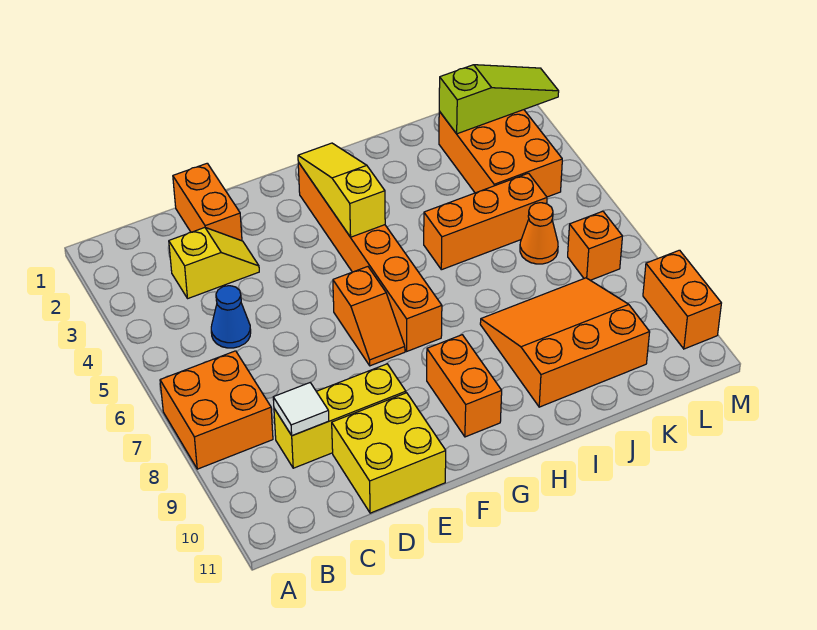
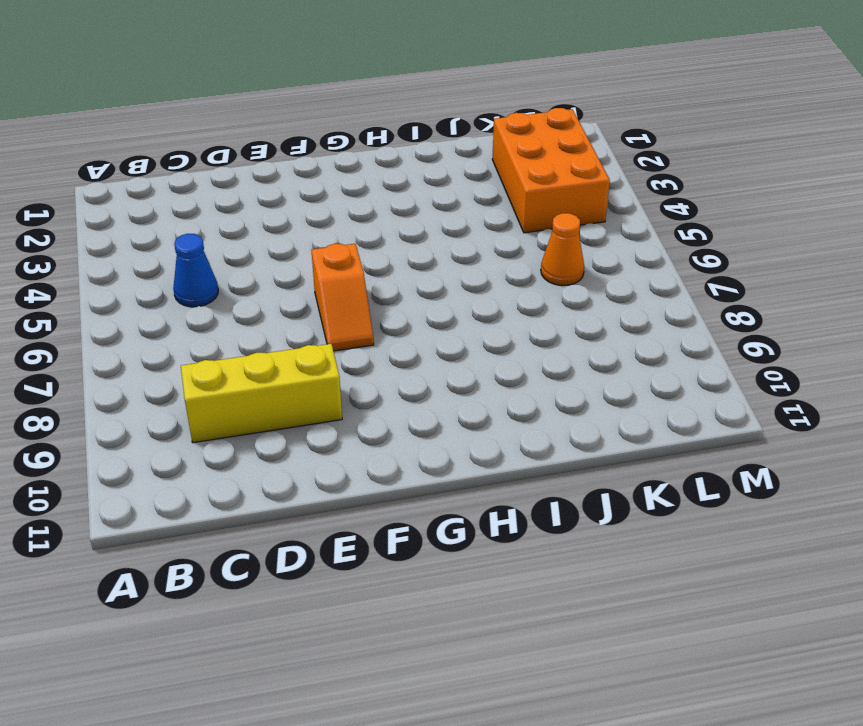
none -> orange 2x2 brick [160,351,273,469]
none -> yellow 1x2 slope [169,228,259,298]
none -> orange 1x2 brick [173,163,242,241]

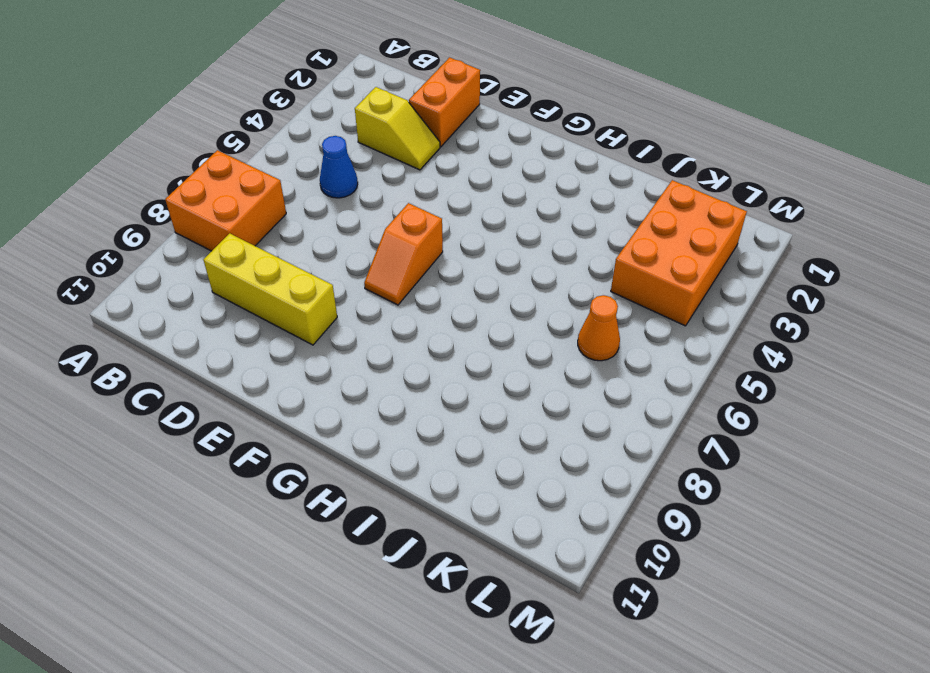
none -> yellow 2x2 brick [332,393,446,513]
none -> orange 1x6 brick [298,162,442,351]
none -> orange 1x2 brick [427,335,502,437]

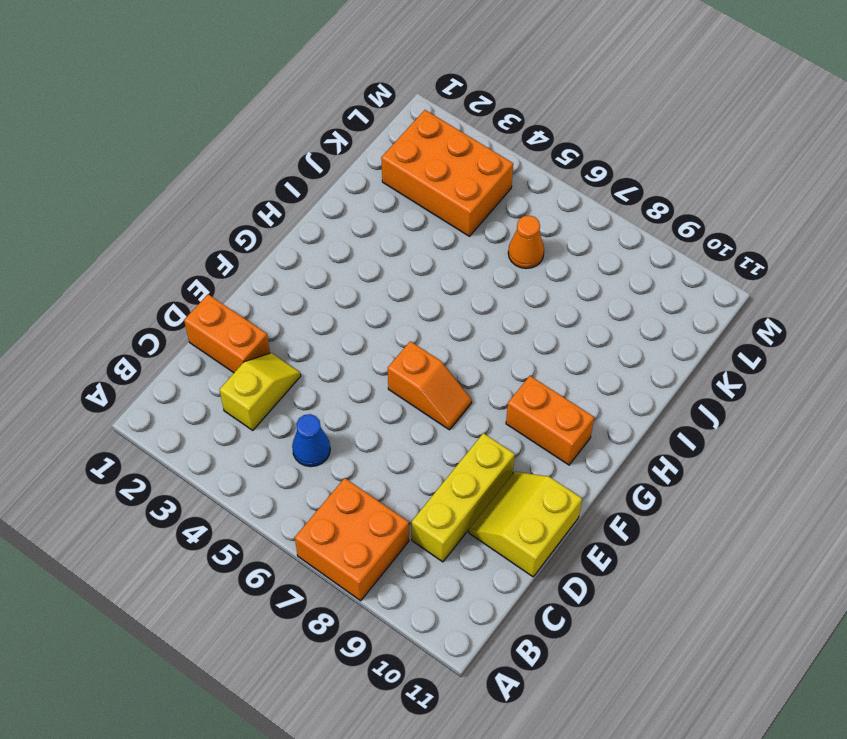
yellow 2x2 slope [469,472,582,577] -> yellow 2x2 brick [332,393,446,513]
none -> orange 1x6 brick [298,162,442,351]
none -> orange 1x3 brick [424,173,547,270]
none -> orange 3x3 slope [480,278,650,407]

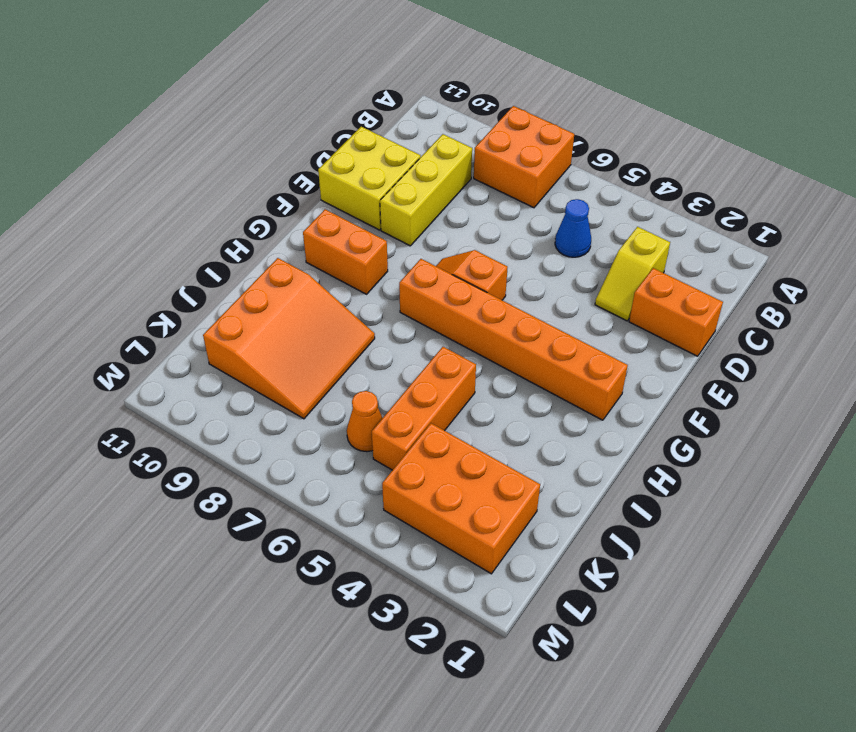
none -> orange 1x1 brick [568,211,622,280]
none -> orange 1x2 brick [643,250,721,349]
none -> white 1x1 tile [273,383,329,436]

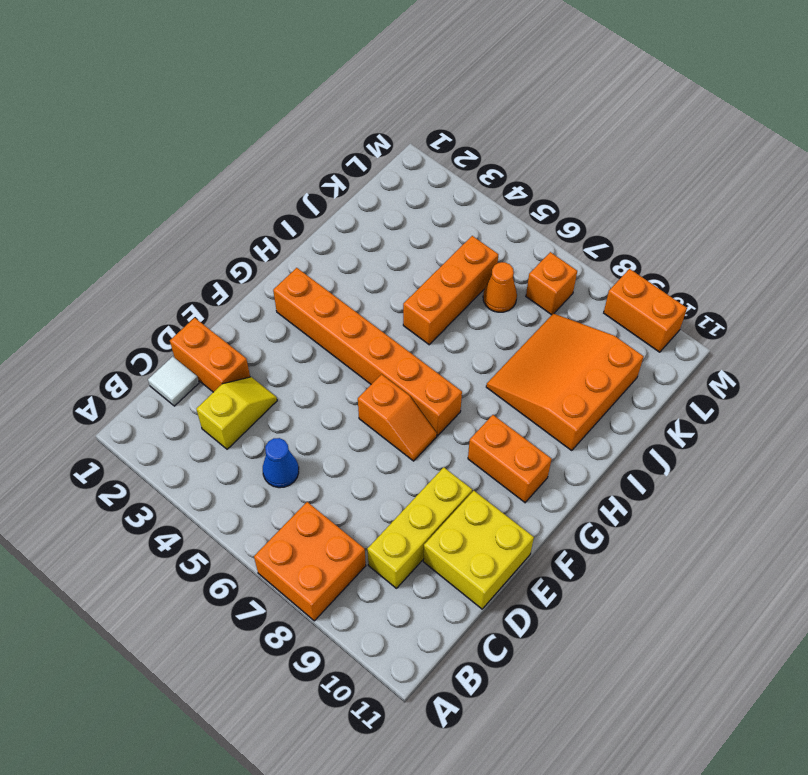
white 1x1 tile [148,356,199,406] -> white 1x1 tile moved to [273,383,329,436]
none -> orange 2x3 brick [439,110,562,197]
none -> yellow 1x3 slope [298,143,385,237]
none -> lime 1x3 slope [439,65,559,134]

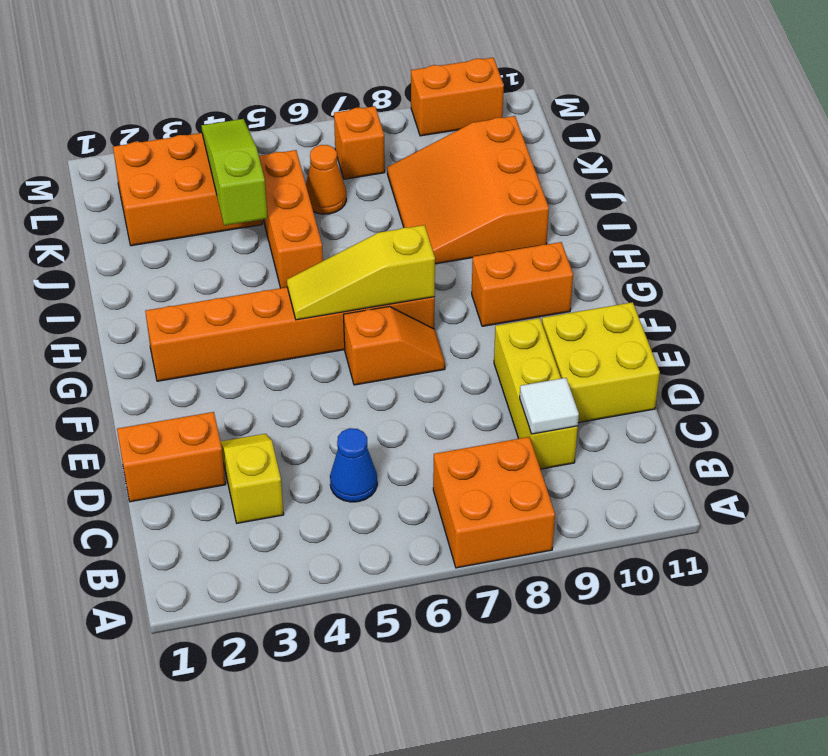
yellow 1x3 slope [287,225,435,320] -> yellow 1x3 slope moved to [298,143,385,237]
lime 1x3 slope [201,119,268,225] -> lime 1x3 slope moved to [439,65,559,134]

